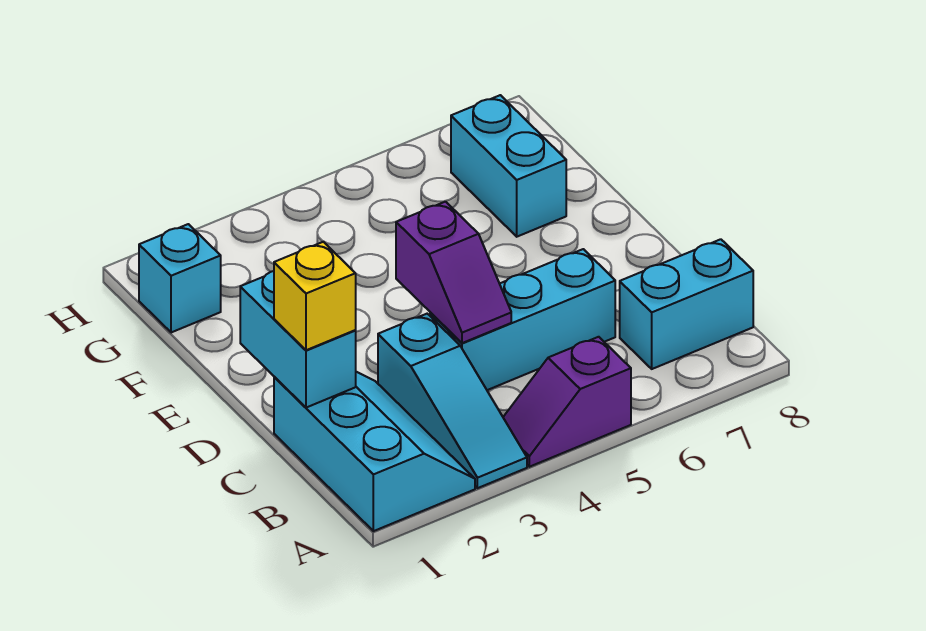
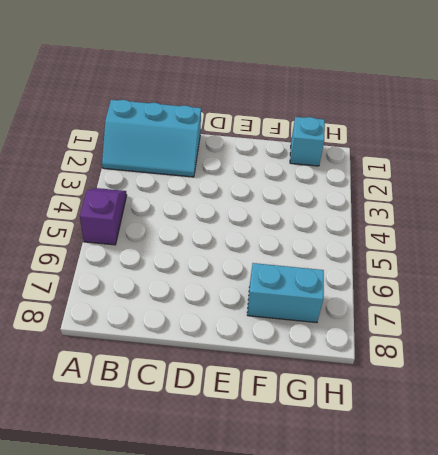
none -> cyan 1x3 slope [378,314,527,488]
none -> cyan 1x2 brick [620,239,753,369]

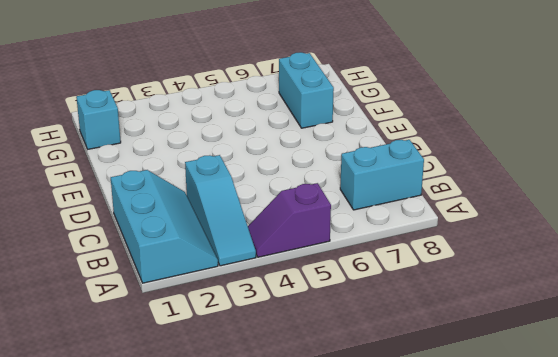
none -> cyan 1x3 brick [430,249,615,390]
none -> cyan 1x2 brick [240,271,356,408]

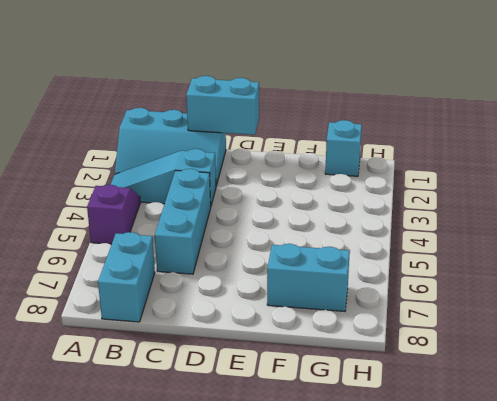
none -> purple 1x2 slope [396,202,511,343]
none -> yellow 1x1 brick [274,242,356,350]

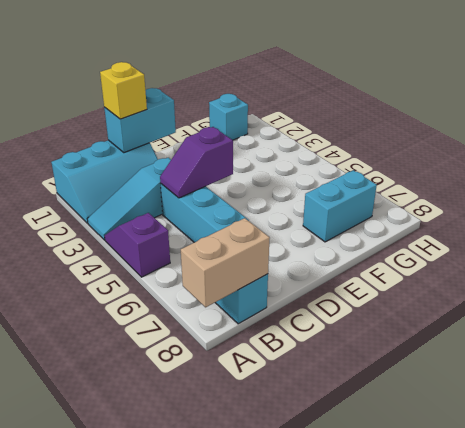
tan 1x2 brick [181,218,270,307] -> none

